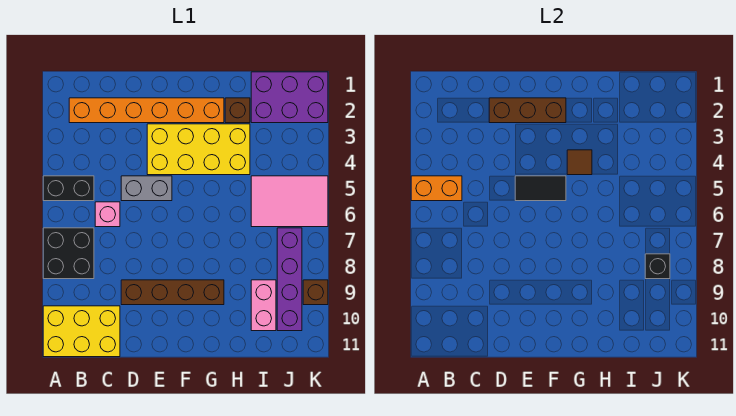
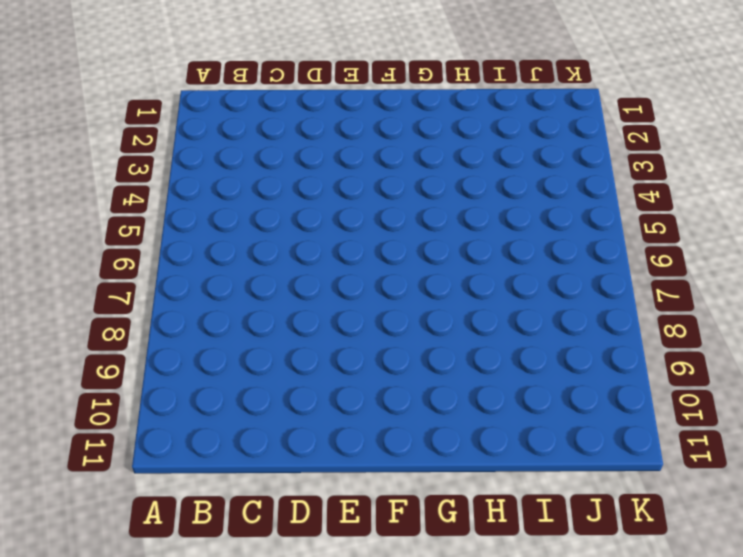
none -> black 1x2 brick [43,176,94,201]
none -> black 2x2 brick [43,228,94,279]
none -> yellow 2x3 brick [43,306,120,357]

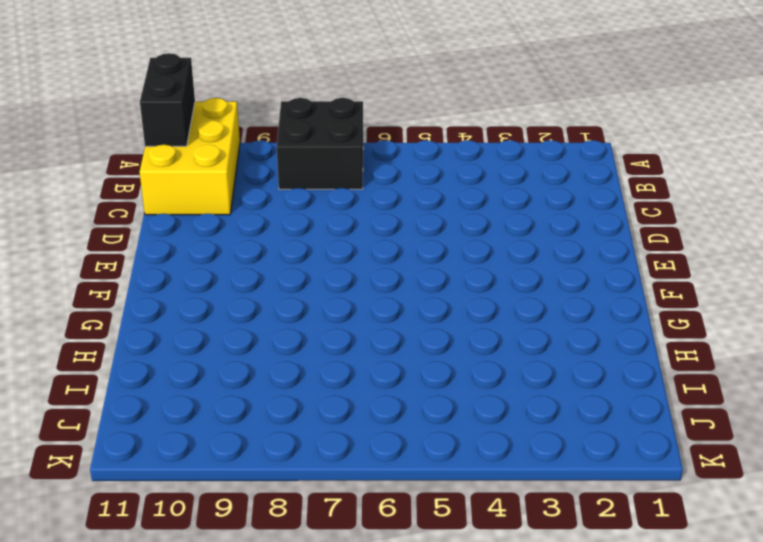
black 1x2 brick [140,53,195,146] -> black 1x2 brick moved to [43,176,94,201]
none -> orange 1x6 brick [69,98,224,123]
none -> pink 1x1 brick [95,202,120,227]
none -> grey 1x2 brick [121,176,172,201]

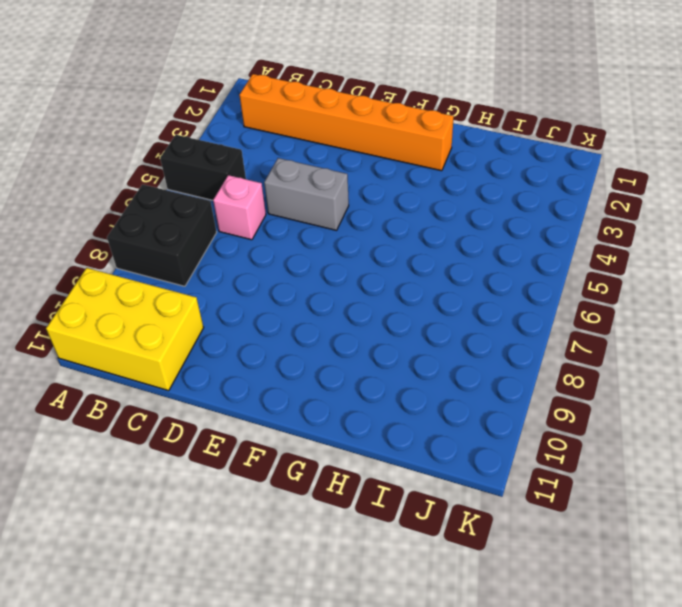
none -> brown 1x4 brick [121,280,224,305]
none -> yellow 2x4 brick [147,124,250,175]
none -> brown 1x1 brick [225,98,250,123]

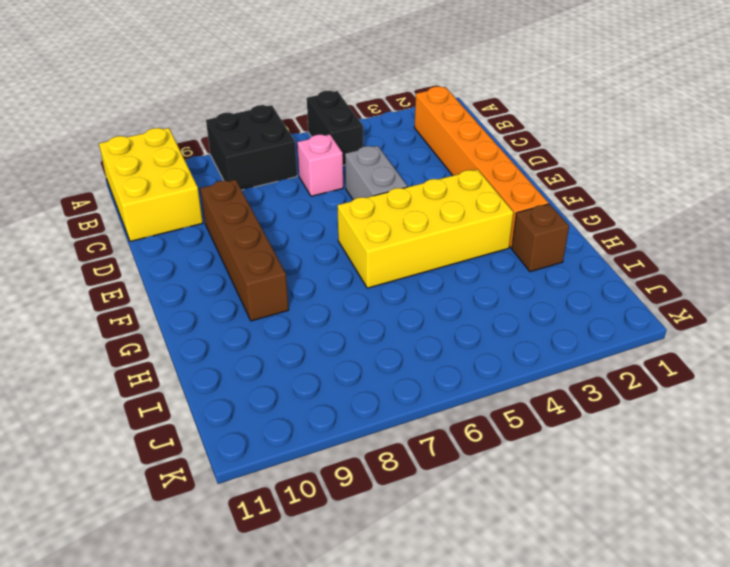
yellow 2x4 brick [338,169,514,288] -> yellow 2x4 brick turned to [147,124,250,175]
none -> purple 2x3 brick [251,72,328,123]
none -> pink 2x3 tile [251,176,328,227]
none -> pink 1x2 brick [251,280,276,331]

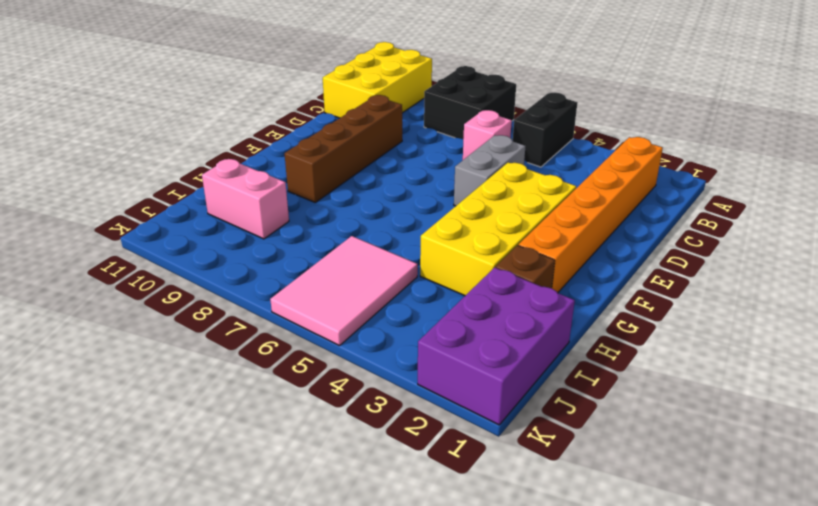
none -> purple 1x4 brick [277,228,302,331]
none -> brown 1x1 brick [303,280,328,305]
none -> orange 1x2 brick [411,176,462,201]

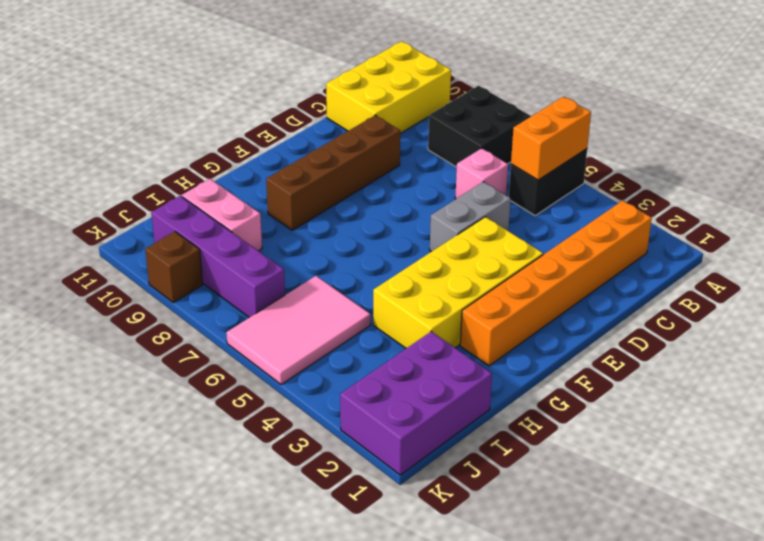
none -> brown 1x1 brick [225,98,250,123]
none -> brown 1x3 brick [489,98,566,123]
none -> black 1x2 tile [515,176,566,201]

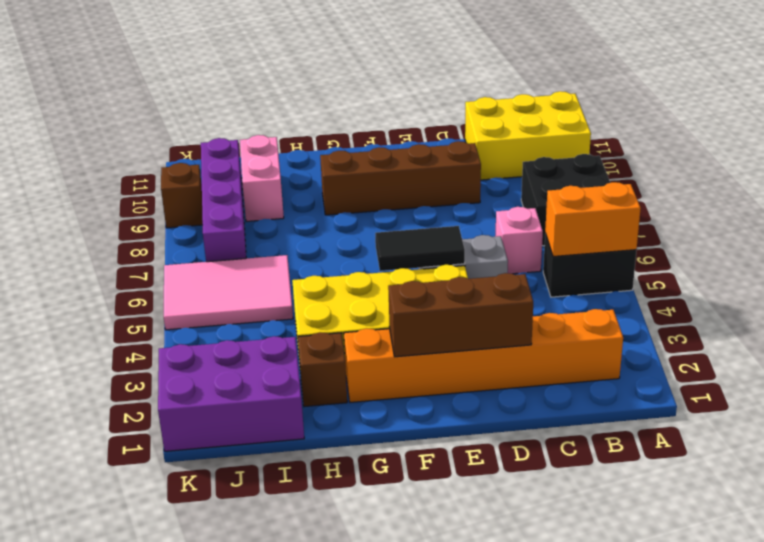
none -> brown 1x1 tile [567,150,592,175]
none -> black 1x1 brick [645,254,670,279]

